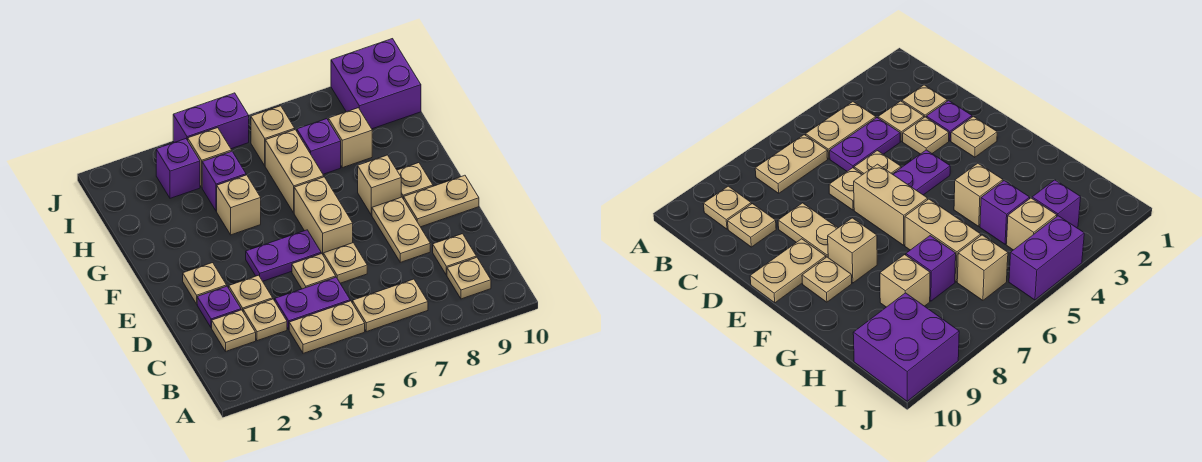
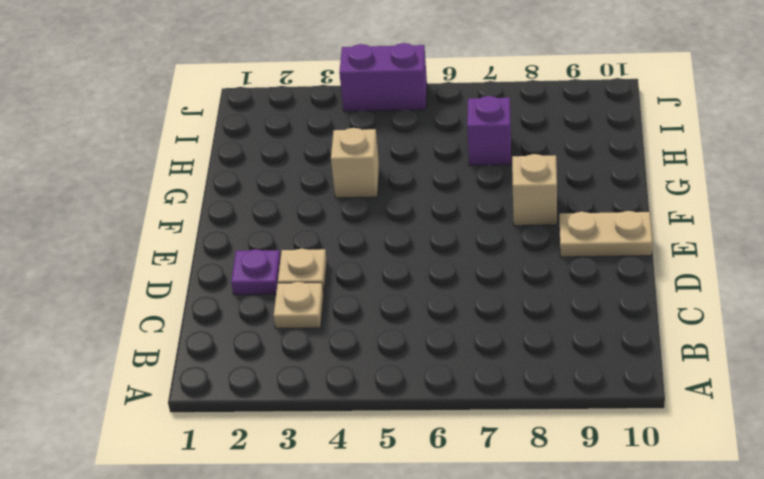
none -> tan 1x2 plate [289,301,365,353]
none -> tan 1x2 plate [352,279,428,332]
none -> tan 1x1 plate [447,257,491,299]

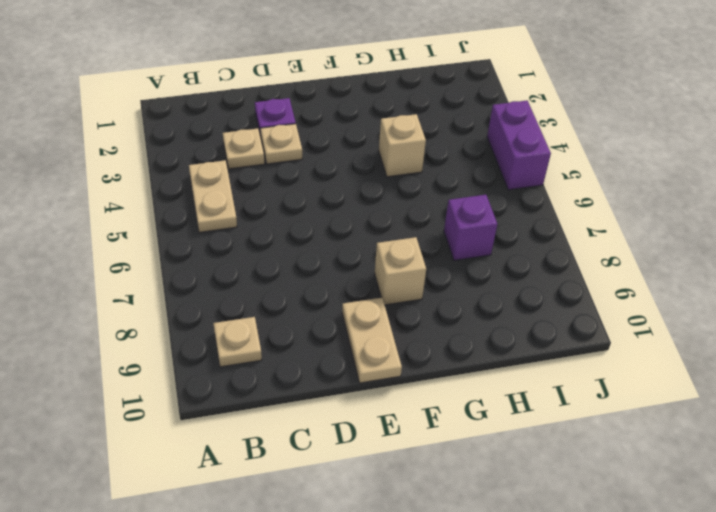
none -> tan 1x2 plate [352,279,428,332]
none -> tan 1x1 plate [212,310,256,351]
none -> purple 1x2 plate [275,277,350,329]

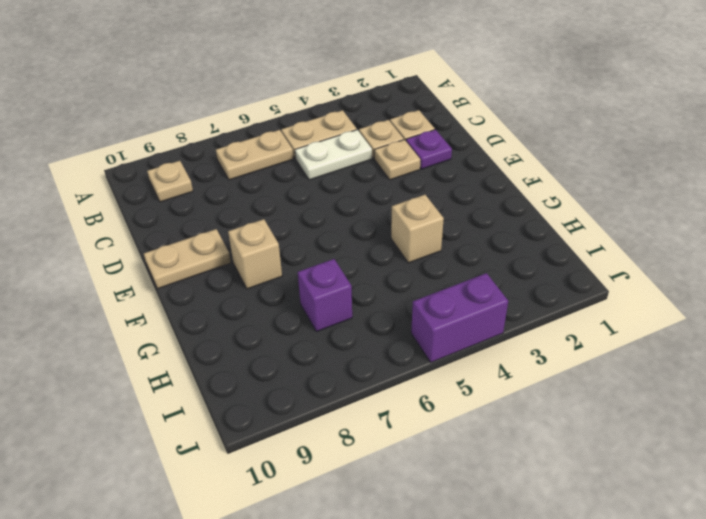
white 1x2 plate [295,130,372,180] -> purple 1x2 plate [275,277,350,329]
none -> tan 1x1 plate [433,234,476,275]
none -> tan 1x1 plate [292,253,336,289]
none -> tan 1x1 plate [323,243,367,283]

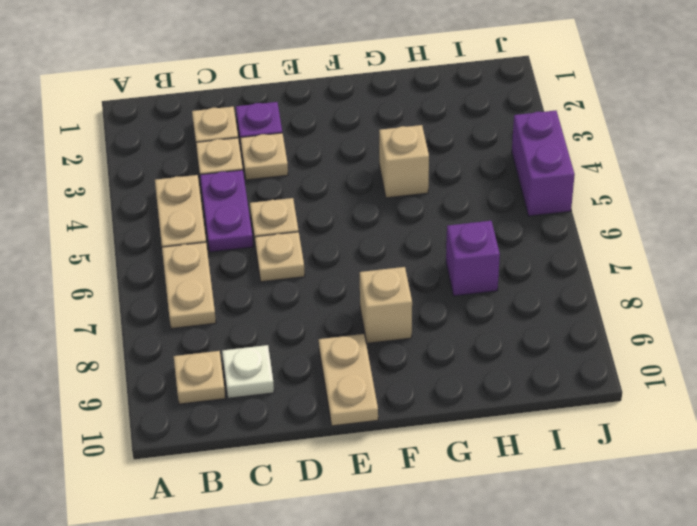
white 1x1 plate [222,345,274,398] -> tan 1x1 plate [433,234,476,275]
none -> tan 1x2 plate [372,197,430,262]
none -> tan 1x1 plate [183,263,227,304]
none -> purple 1x2 plate [246,230,321,281]

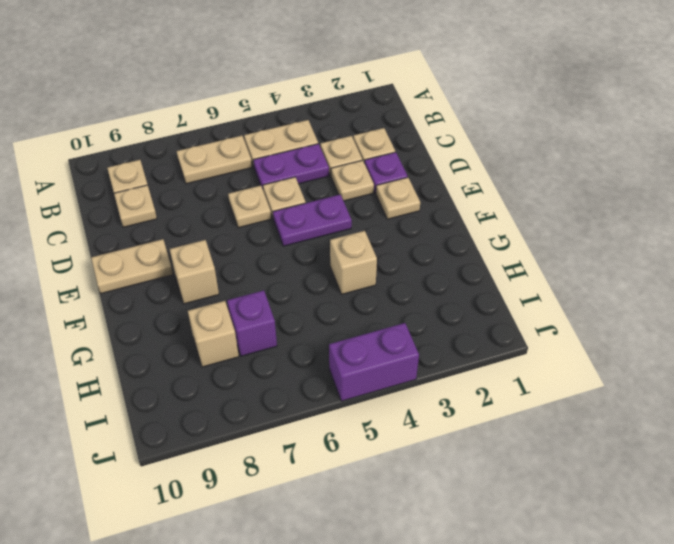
none -> tan 1x2 plate [372,197,430,262]
none -> tan 1x2 brick [294,177,353,254]
none -> tan 1x1 plate [397,163,433,199]

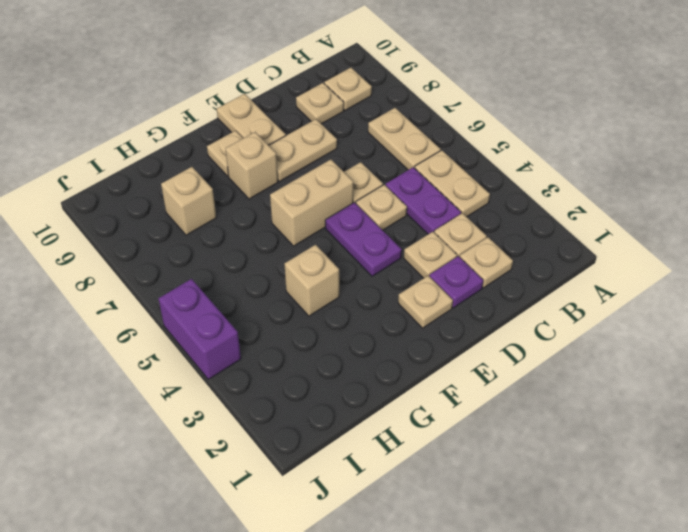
none -> tan 1x2 brick [265,130,324,213]
none -> purple 1x1 brick [202,151,246,211]
none -> purple 1x1 brick [297,119,341,174]

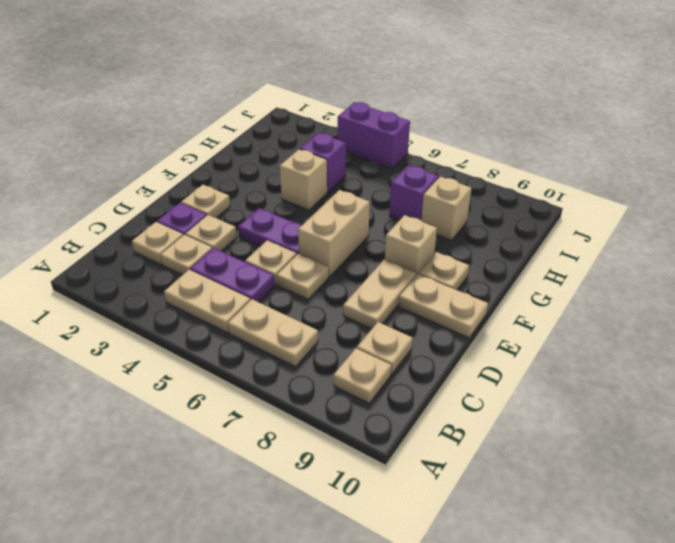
none -> tan 1x2 brick [265,130,324,213]
none -> purple 1x1 brick [156,139,200,198]
none -> tan 1x1 brick [188,128,232,187]

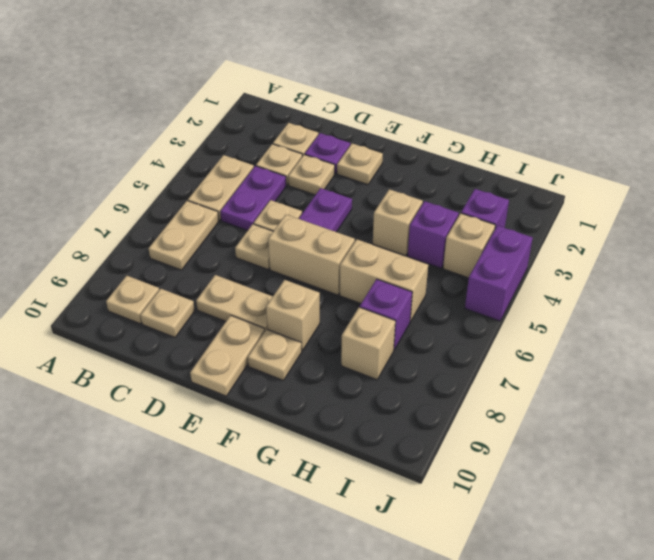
none -> tan 1x1 brick [251,106,295,165]
none -> purple 2x2 brick [331,39,421,129]

